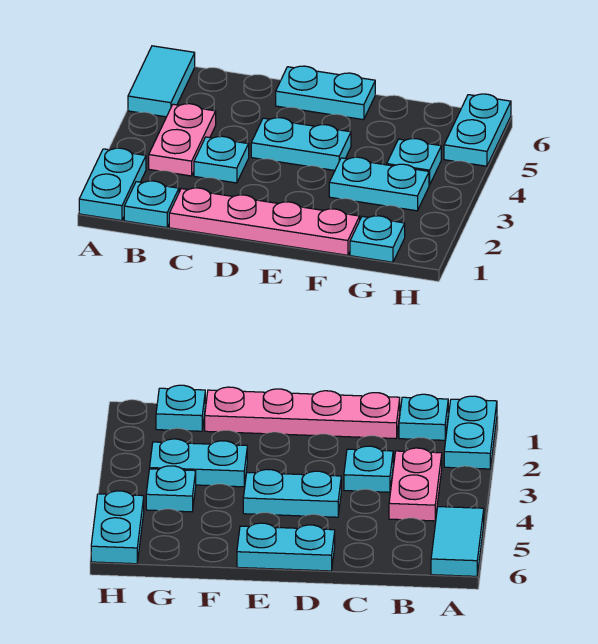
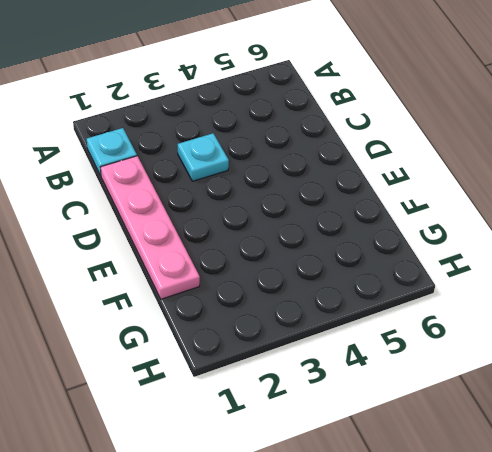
none -> cyan 1x2 plate [79,148,146,221]
none -> cyan 1x2 tile [128,46,195,117]
none -> pink 1x2 plate [149,104,216,176]

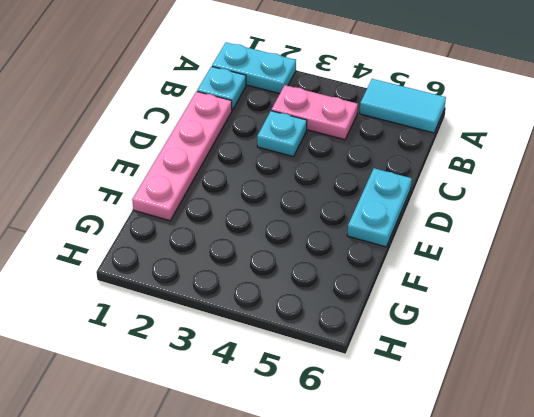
none -> cyan 1x2 plate [251,118,351,170]
none -> cyan 1x2 plate [329,157,429,211]
none -> cyan 1x1 plate [350,216,405,262]

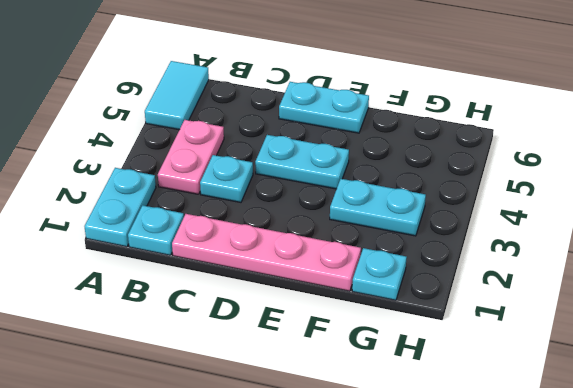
none -> cyan 1x1 plate [387,139,441,185]
none -> cyan 1x2 plate [444,94,511,166]

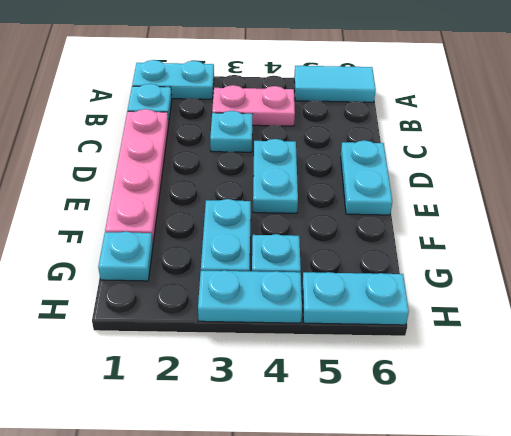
cyan 1x2 plate [198,270,302,323] -> none

